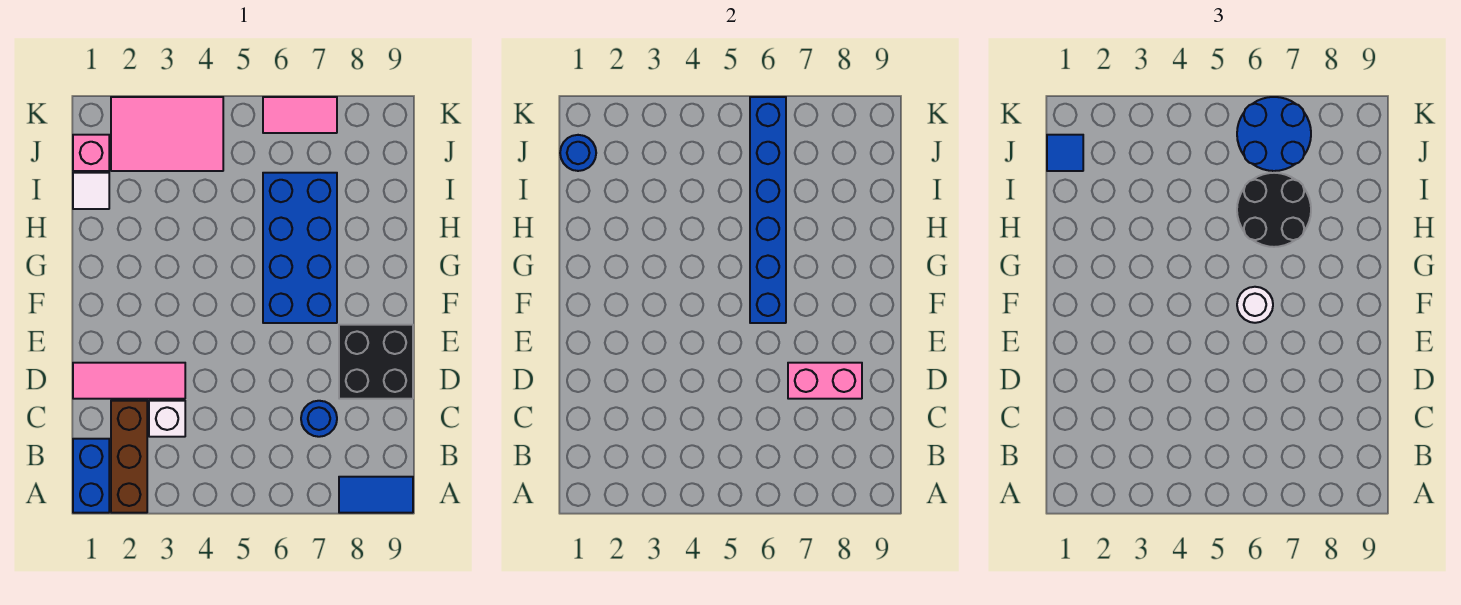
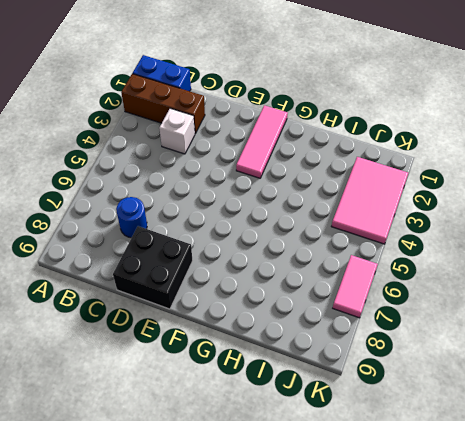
pink 1x3 tile [236,105,288,178] -> pink 1x3 tile moved to [73,363,185,399]
none -> blue 1x2 tile [339,477,413,513]
none -> blue 2x4 brick [263,173,337,323]
none -> white 1x1 tile [73,173,109,209]

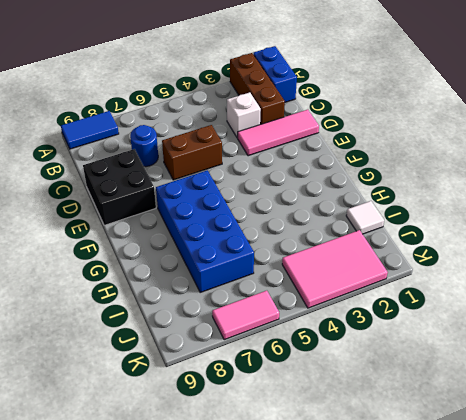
brown 1x2 brick [162,125,222,180] -> none
none -> pink 1x1 brick [73,135,109,171]
none -> pink 1x2 brick [788,363,862,399]
none -> blue 1x6 brick [750,97,786,323]

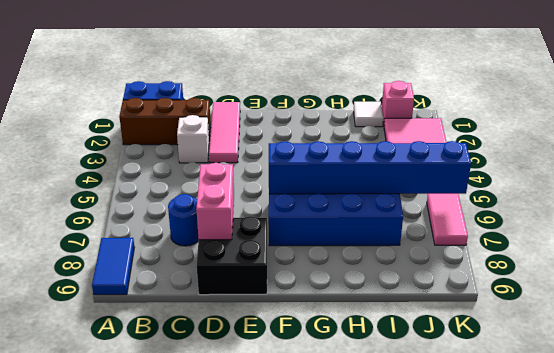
none -> blue 1x1 round brick [560,135,596,171]
none -> white 1x1 round brick [1237,287,1273,323]
none -> black 2x2 round brick [1237,173,1311,247]

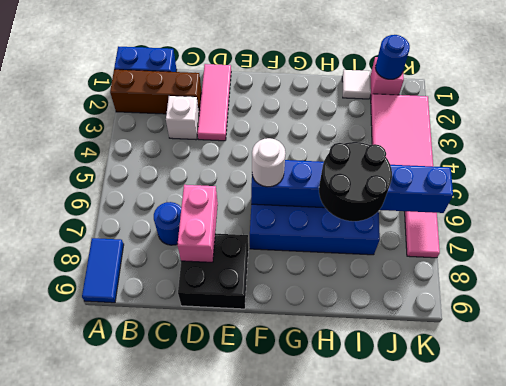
none -> blue 1x1 tile [1047,135,1083,171]
none -> blue 2x2 round brick [1237,97,1311,171]

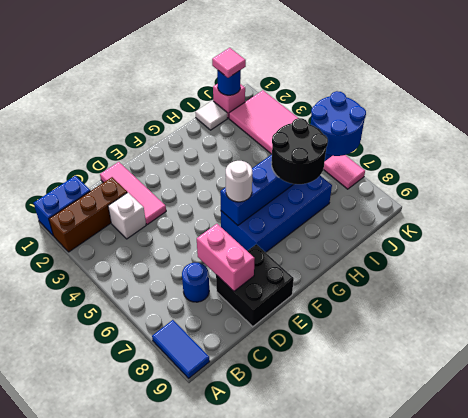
pink 1x1 tile [212,48,246,78] -> blue 1x1 tile [1047,135,1083,171]

